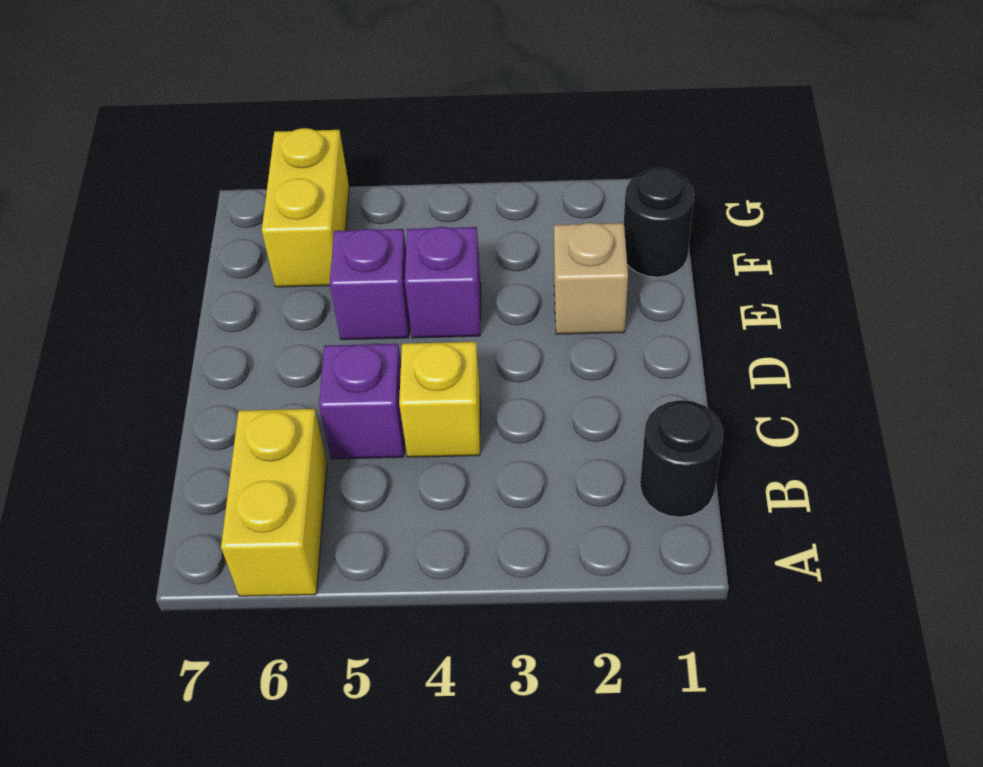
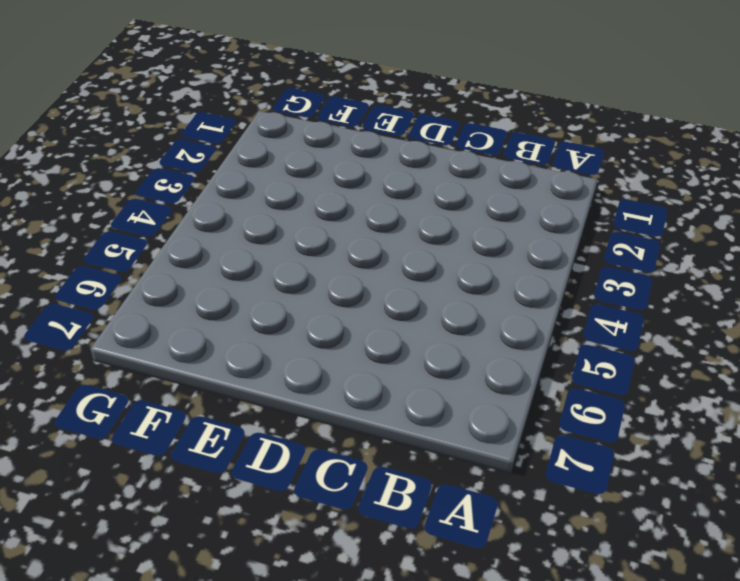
none -> yellow 1x2 brick [221,409,327,596]
none -> black 1x1 round brick [640,400,723,517]

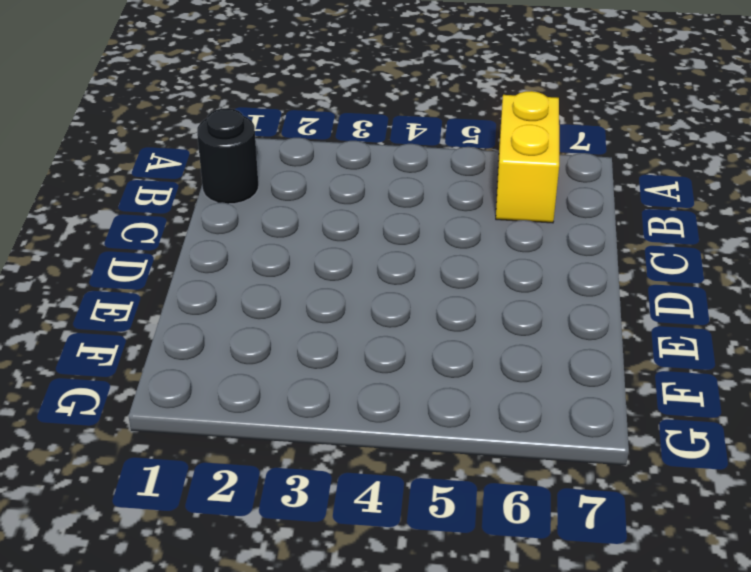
none -> yellow 1x1 brick [399,342,480,457]
none -> purple 1x1 brick [319,344,404,459]

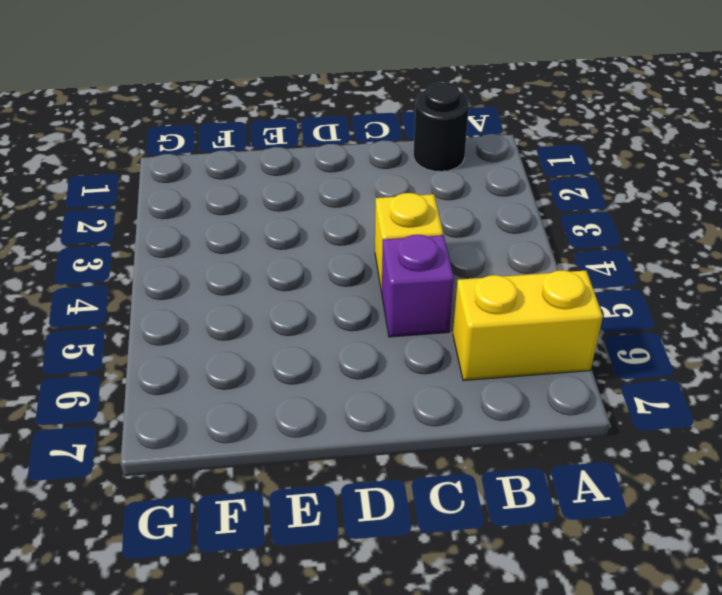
none -> tan 1x1 brick [554,223,628,334]
none -> purple 1x1 brick [405,227,481,338]

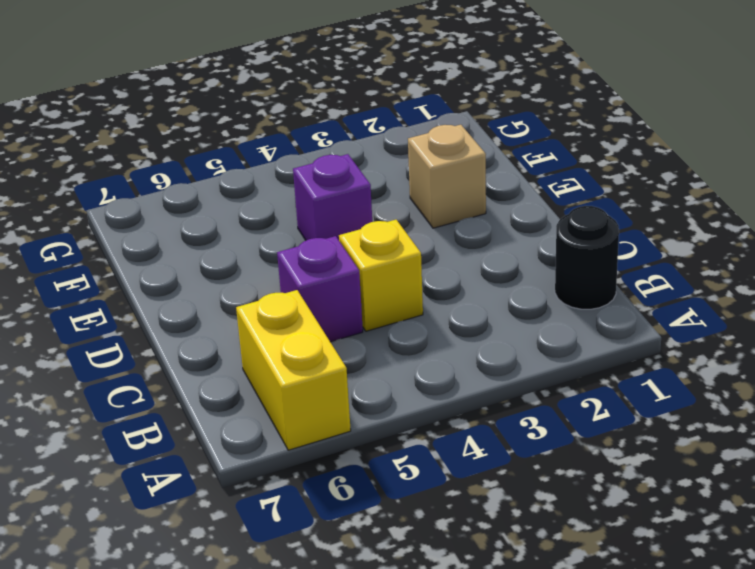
none -> purple 1x1 brick [330,229,409,340]
none -> black 1x1 round brick [624,168,694,277]

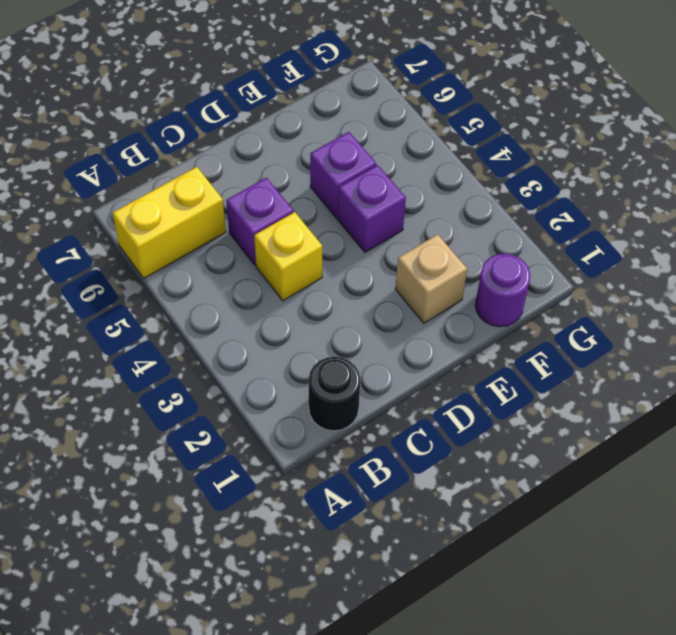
purple 1x1 round brick [475,254,530,327] -> black 1x1 round brick [624,168,694,277]
none -> yellow 1x2 brick [262,128,349,287]

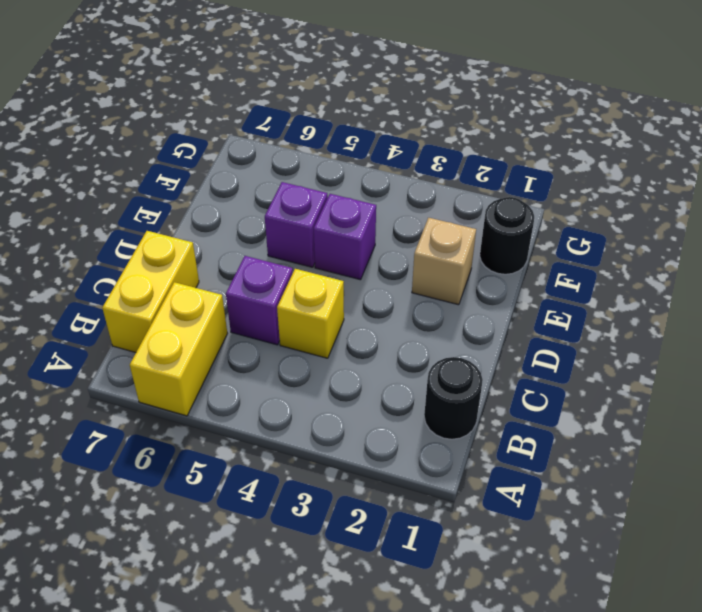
yellow 1x2 brick [102,231,199,353] -> yellow 1x2 brick moved to [262,128,349,287]

